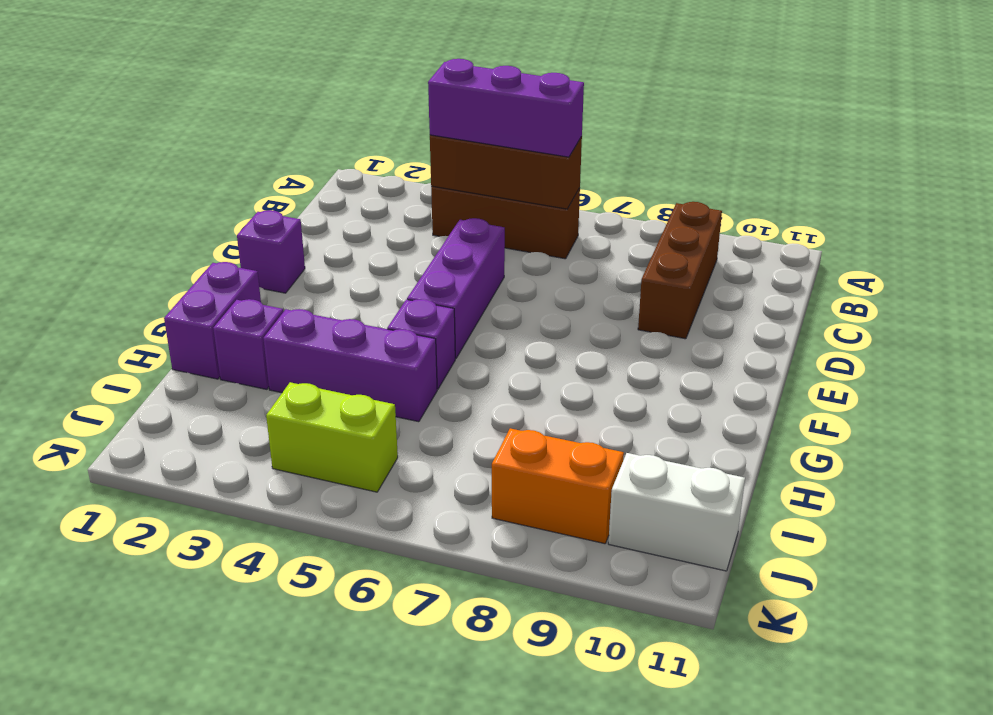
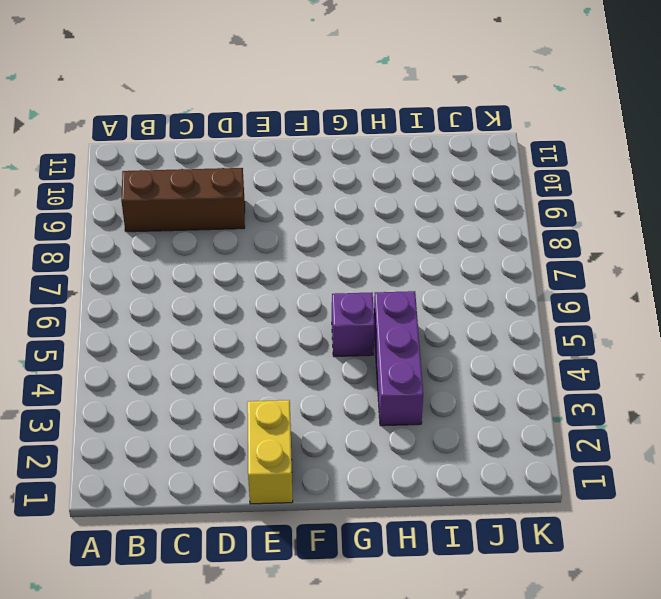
yellow 1x2 brick [247,400,293,504] -> purple 1x1 brick [237,210,305,293]
none -> brown 1x3 brick [431,186,580,259]
none -> purple 1x3 brick [407,218,505,359]
none -> purple 1x2 brick [164,262,261,379]

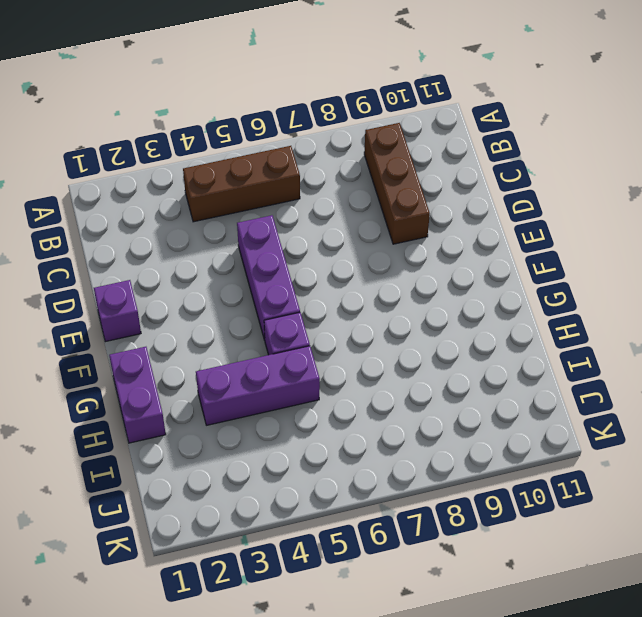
none -> purple 1x1 brick [213,299,283,389]
none -> lime 1x2 brick [266,382,398,492]
none -> orange 1x2 brick [492,428,624,544]

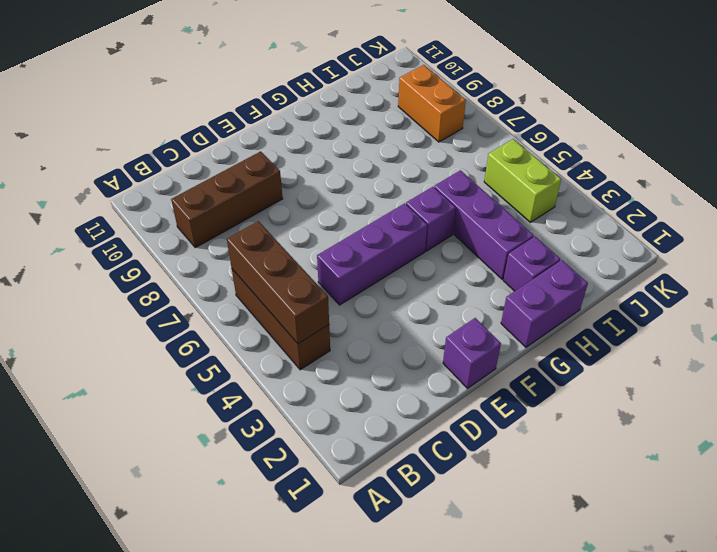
none -> white 1x2 brick [608,453,745,571]
none -> purple 1x3 brick [428,59,584,157]

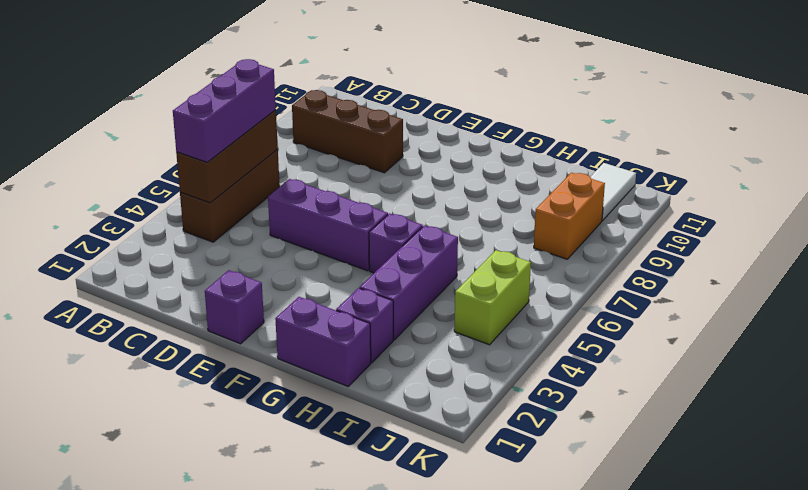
white 1x2 tile [591,163,636,221] -> white 1x2 brick [608,453,745,571]

